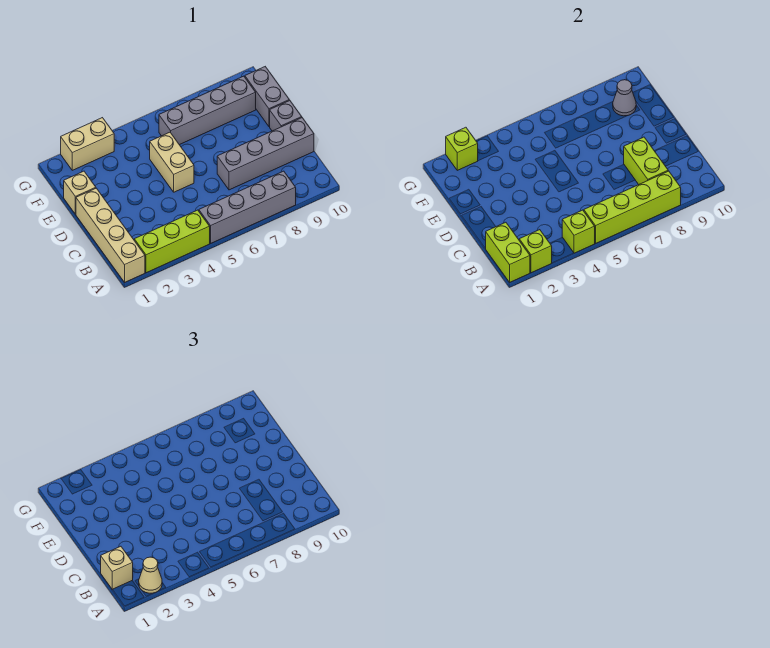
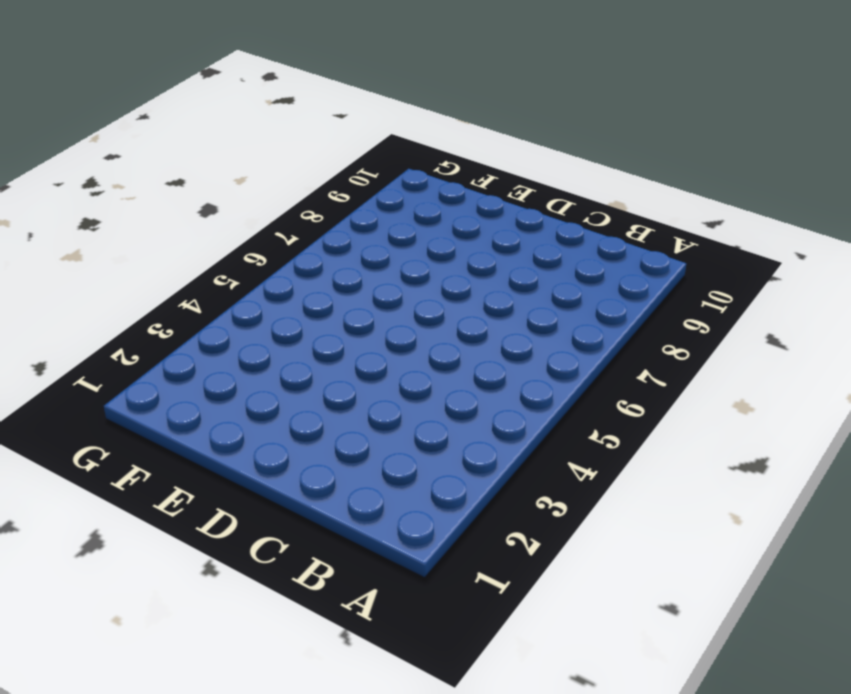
none -> tan 1x4 brick [76,188,145,282]
none -> lime 1x3 brick [134,210,210,273]
none -> grey 1x4 brick [199,171,296,243]

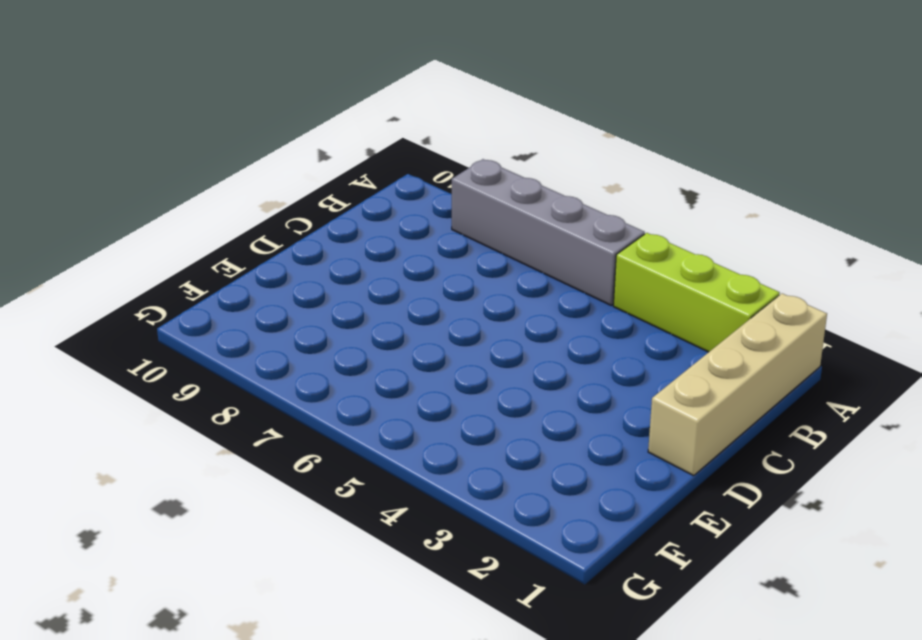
none -> grey 1x4 brick [217,118,314,190]
none -> tan 1x2 brick [150,132,194,192]
none -> grey 1x1 brick [270,100,302,131]

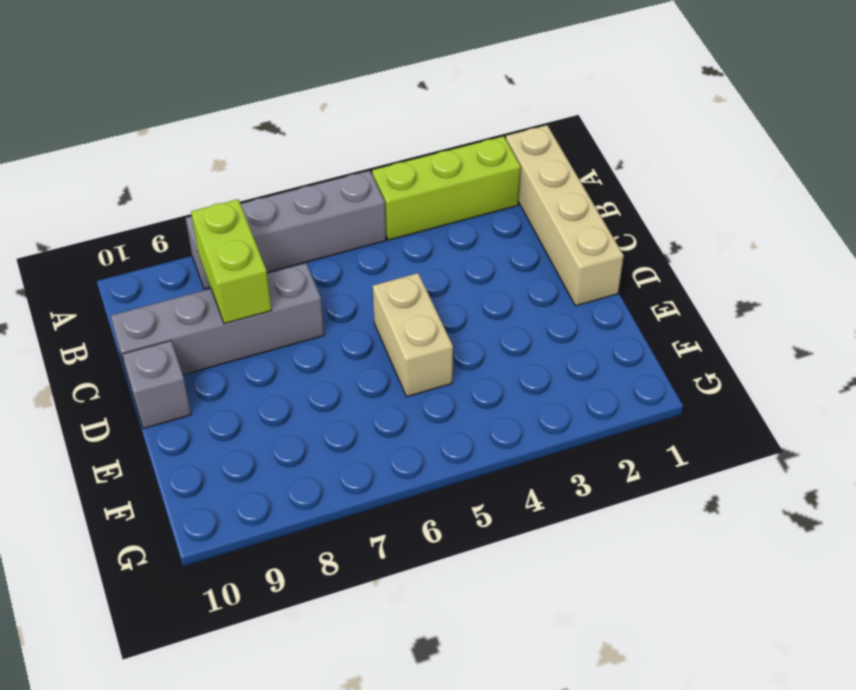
none -> tan 1x1 brick [64,171,96,214]
none -> grey 1x2 brick [245,67,289,127]
none -> grey 1x4 brick [159,76,256,145]

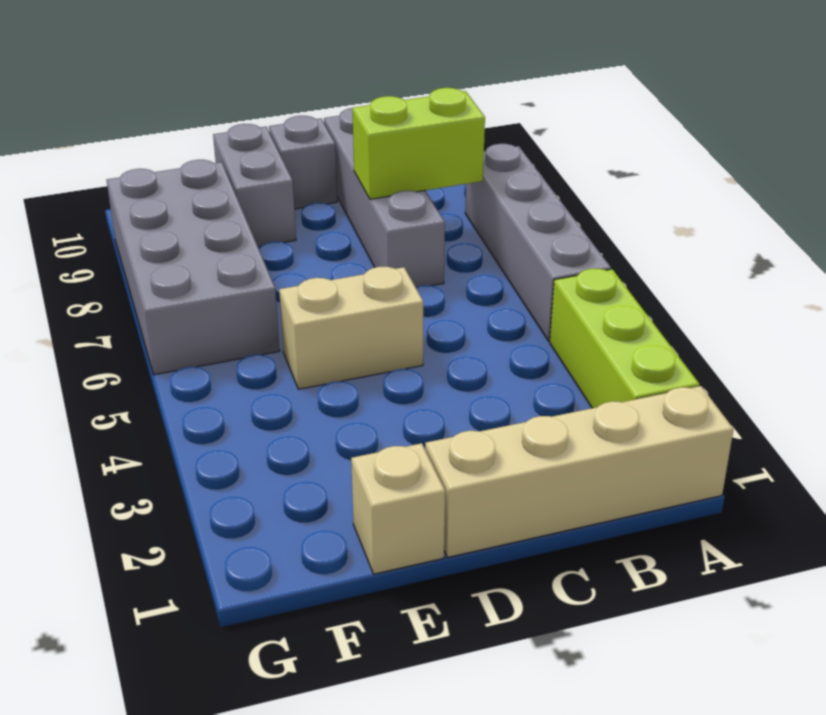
grey 1x2 brick [213,124,296,247] -> grey 1x2 brick turned to [245,67,289,127]
grey 2x4 brick [107,160,280,375] -> grey 1x4 brick [159,76,256,145]
none -> tan 1x2 brick [61,118,114,170]
none -> lime 1x2 brick [485,222,530,282]
none -> lime 1x1 brick [519,230,552,273]

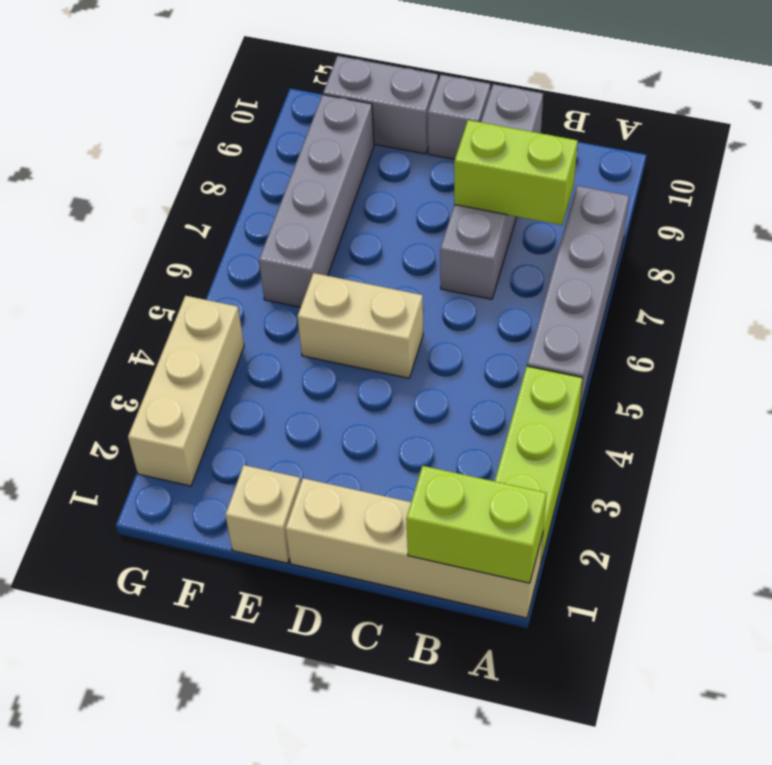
tan 1x3 brick [128,296,244,486] -> tan 1x2 brick [61,118,114,170]
none -> lime 1x1 brick [519,230,552,273]
none -> lime 1x1 brick [562,210,595,253]
none -> lime 1x4 brick [584,171,681,243]

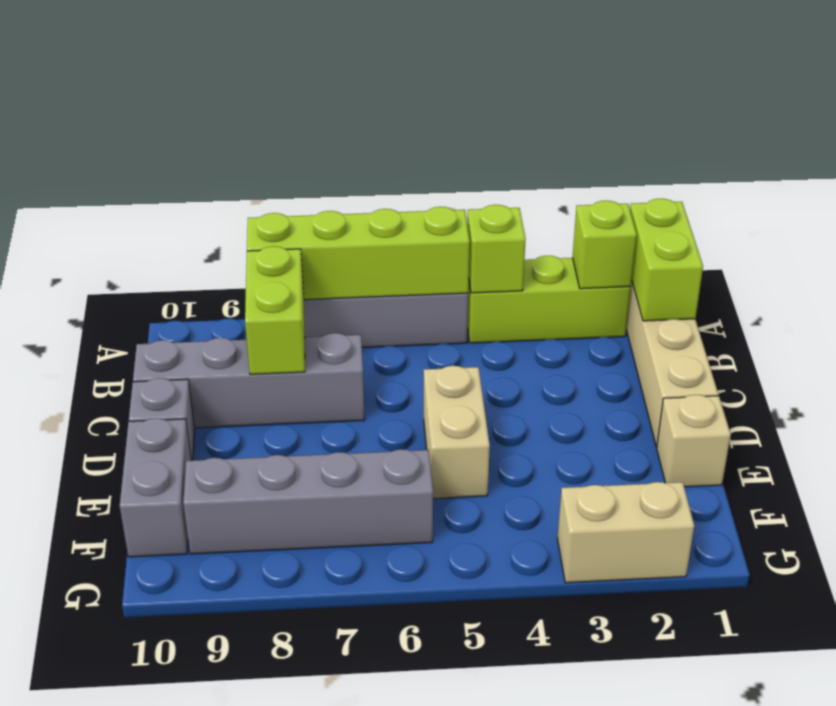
none -> grey 1x1 cone [613,80,636,116]
none -> lime 1x1 brick [446,127,478,170]
none -> tan 1x1 cone [139,557,162,593]

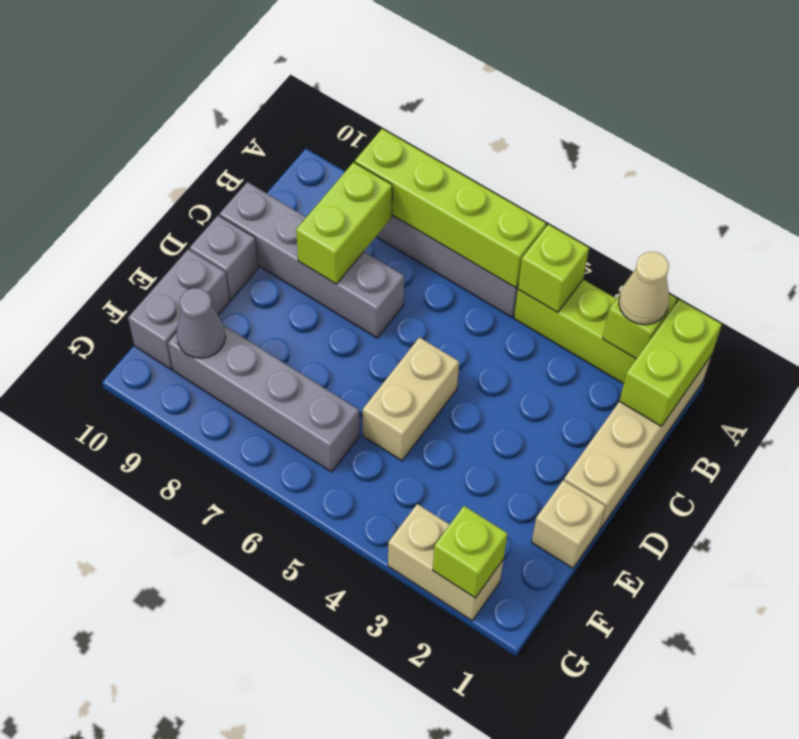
none -> tan 1x1 brick [101,546,133,590]

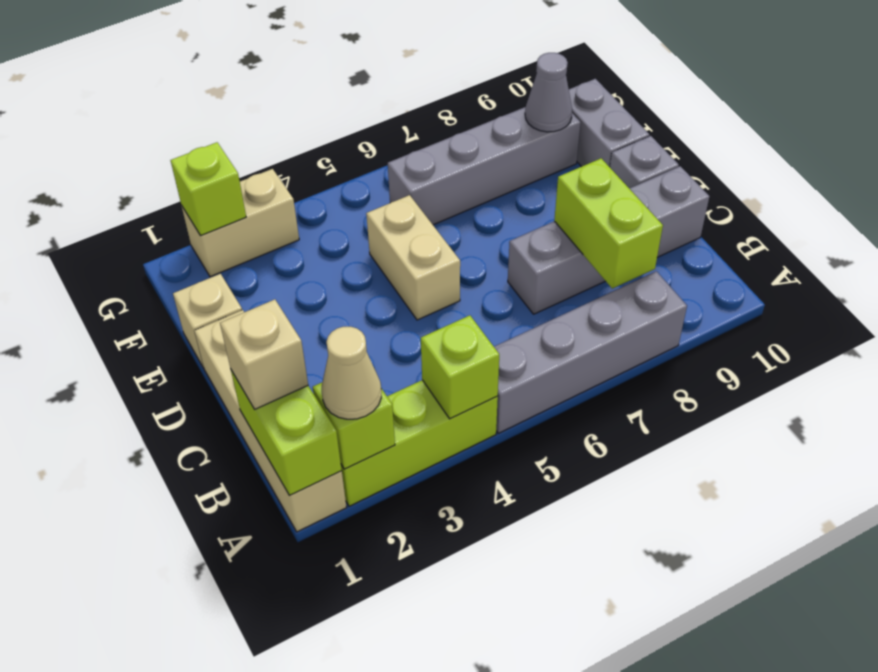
none -> lime 1x4 brick [584,171,681,243]

